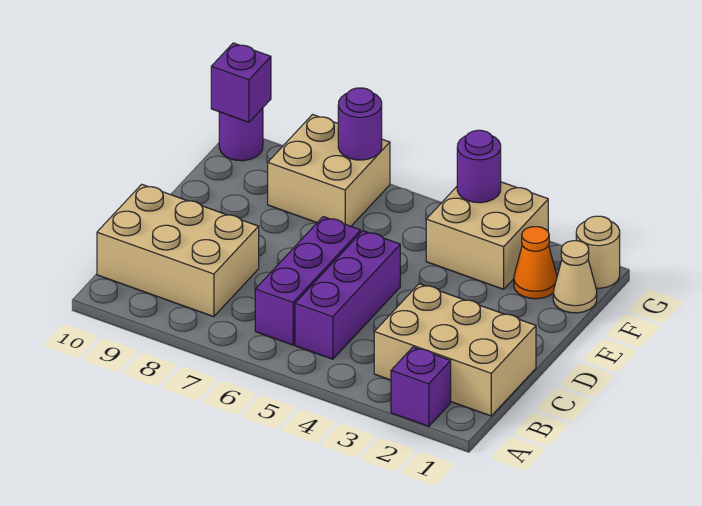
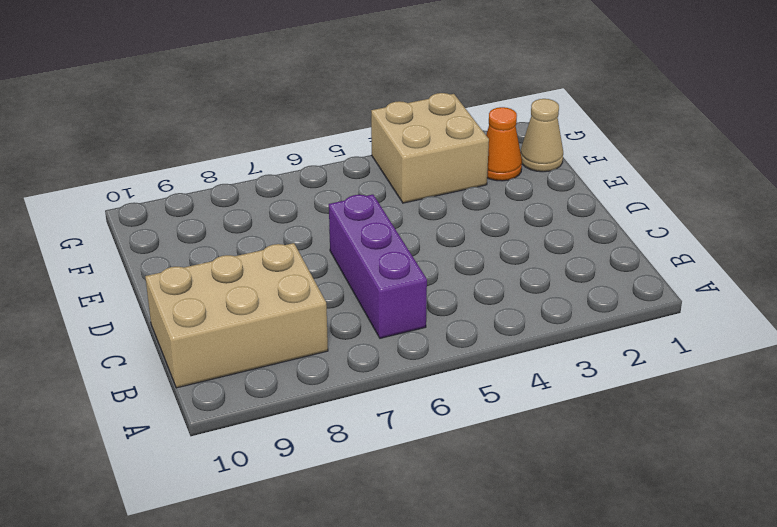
none -> purple 1x1 brick [391,347,451,426]
none -> tan 2x3 brick [374,284,536,416]
none -> purple 1x3 brick [295,231,400,359]

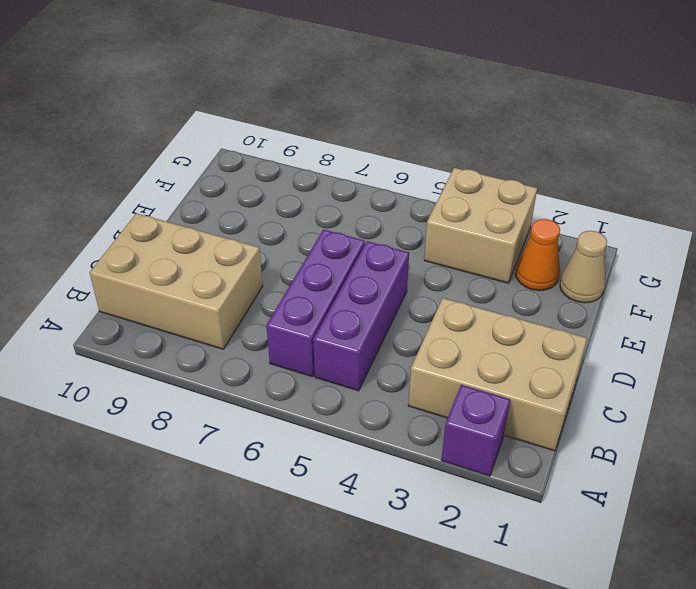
none -> tan 2x2 brick [268,115,390,226]
none -> tan 1x1 round brick [576,216,620,288]
none -> purple 1x1 round brick [219,108,263,161]

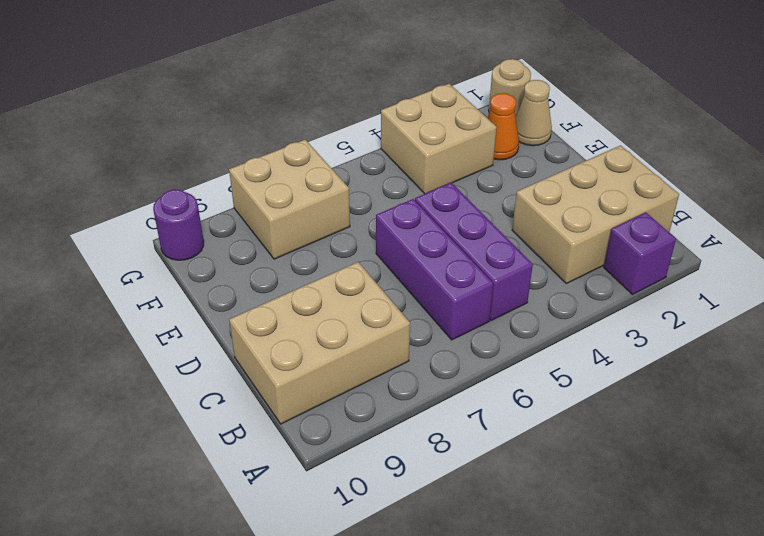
none -> purple 1x1 round brick [457,130,501,203]
none -> purple 1x1 round brick [338,88,382,160]
none -> purple 1x1 brick [211,43,271,122]

